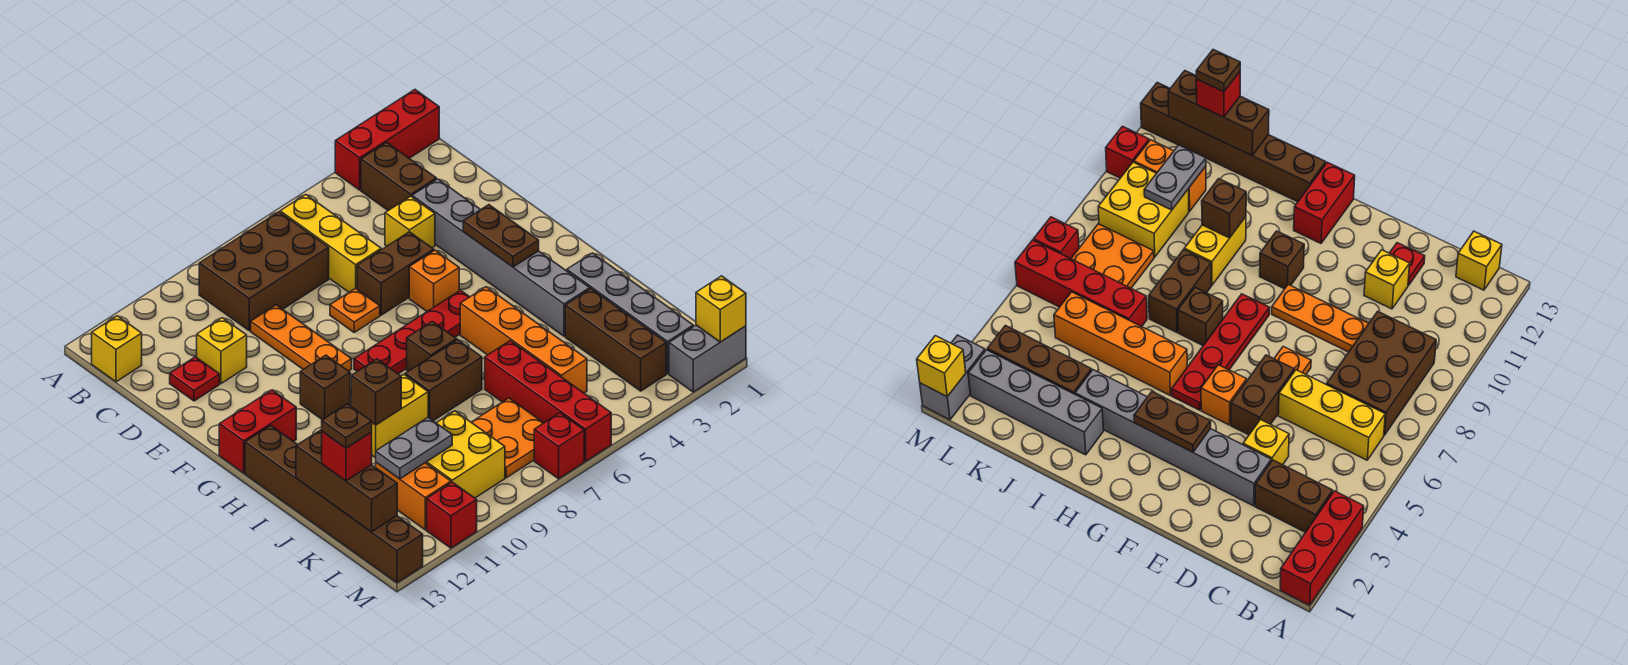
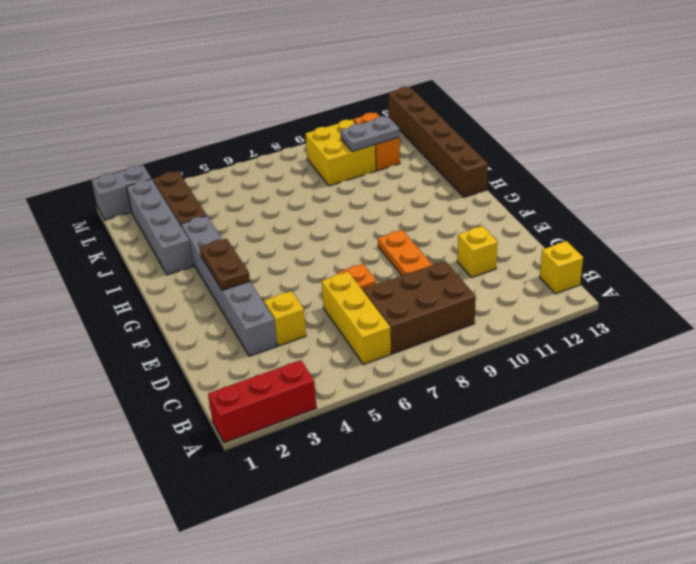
none -> brown 1x2 brick [361,142,436,211]
none -> red 1x1 plate [170,357,220,401]
none -> brown 1x2 brick [357,232,434,315]
none -> orange 1x1 brick [409,250,459,311]

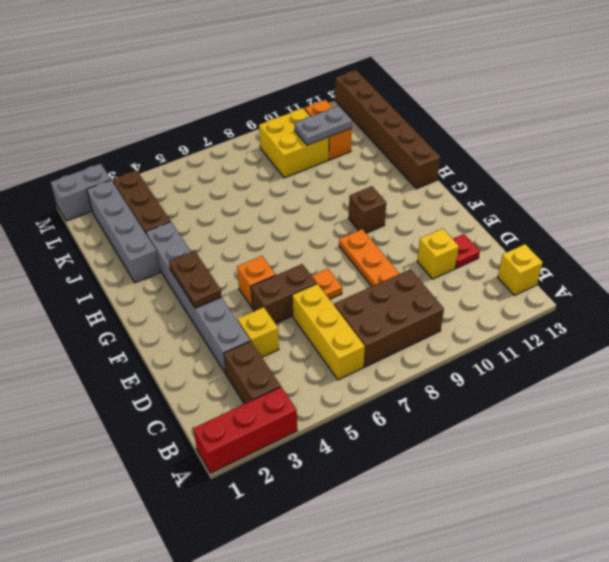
none -> red 1x4 plate [354,290,469,374]
none -> red 1x2 brick [219,390,296,473]
none -> orange 1x4 brick [460,287,587,393]
none -> brown 1x1 brick [407,322,457,371]

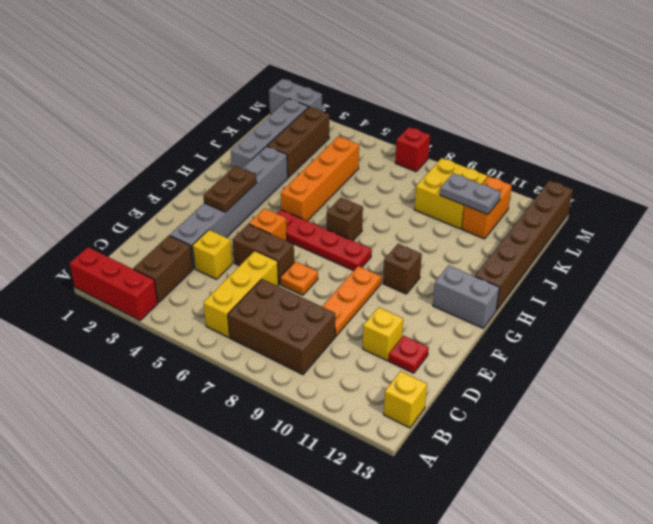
grey 1x2 brick [433,265,500,328] -> red 1x2 brick [219,390,296,473]
none -> brown 1x2 brick [405,340,482,421]
none -> yellow 1x2 brick [372,375,428,458]
none -> red 1x4 brick [485,341,611,461]
none -> orange 2x2 plate [471,398,543,478]

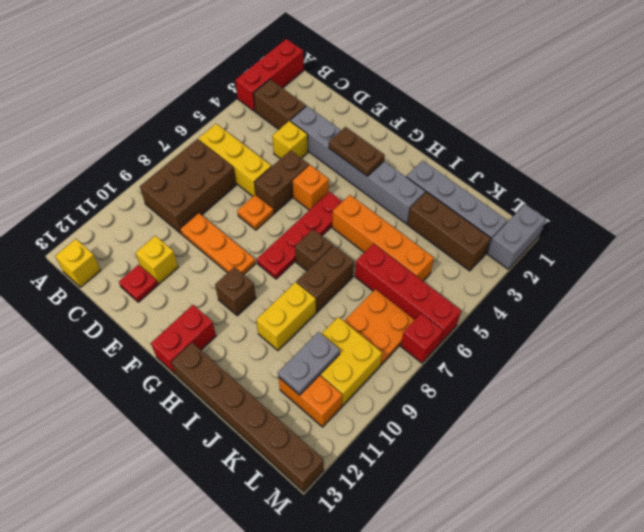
none -> red 1x1 brick [427,482,477,548]
none -> brown 1x1 brick [351,359,401,425]
none -> brown 1x3 brick [296,429,397,532]
none -> yellow 1x1 brick [696,276,746,342]

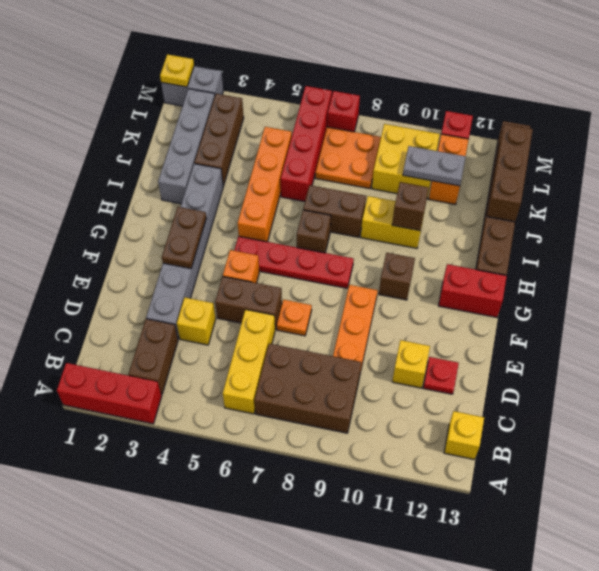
yellow 1x1 plate [160,54,194,87] -> yellow 1x1 brick [696,276,746,342]
none -> red 1x1 brick [322,432,372,481]
none -> brown 1x1 plate [322,404,372,448]

